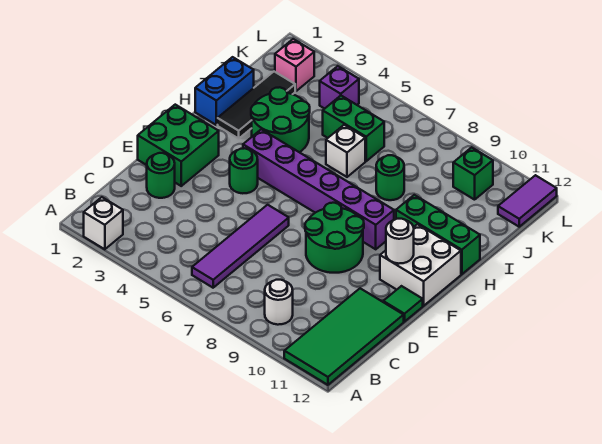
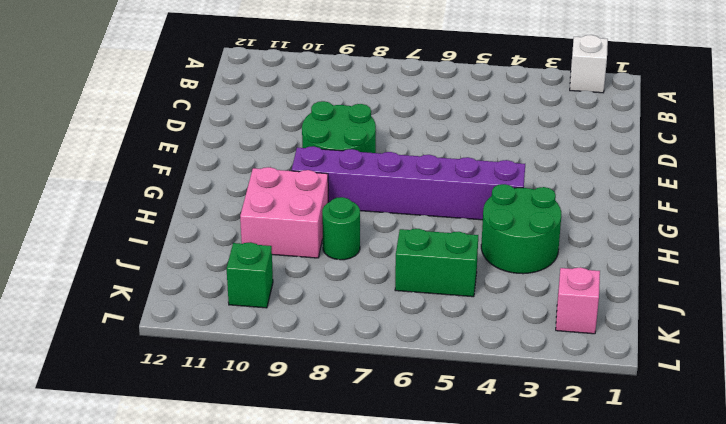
pink 2x2 brick [240,167,328,258] -> green 1x3 brick [396,195,480,274]
none -> green 2x4 tile [284,288,404,385]
none -> purple 1x4 tile [192,205,289,288]
none -> white 1x1 round brick [265,280,293,325]

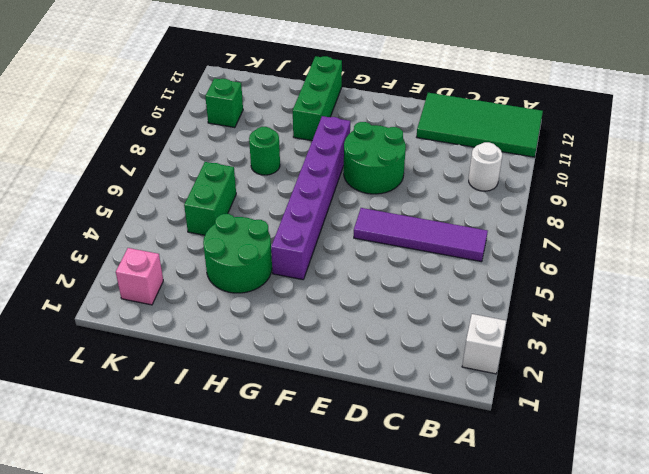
none -> green 1x1 round brick [147,153,175,198]
none -> green 2x2 brick [138,105,219,186]
none -> green 1x1 tile [383,286,423,322]

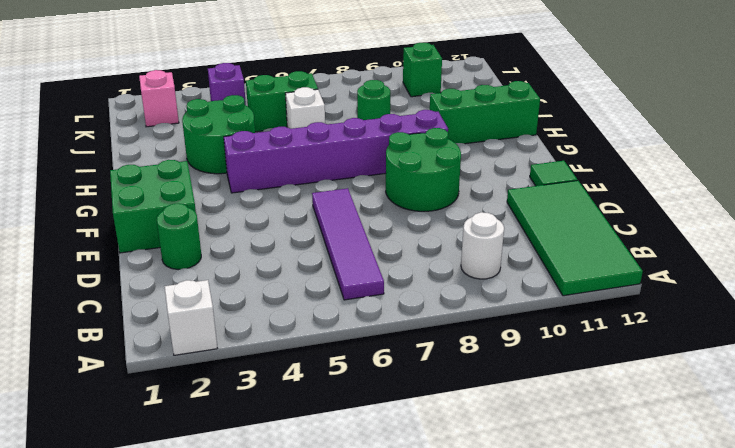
none -> green 1x1 round brick [230,148,258,193]
none -> white 2x2 brick [380,224,461,306]
none -> blue 1x2 brick [195,57,254,125]

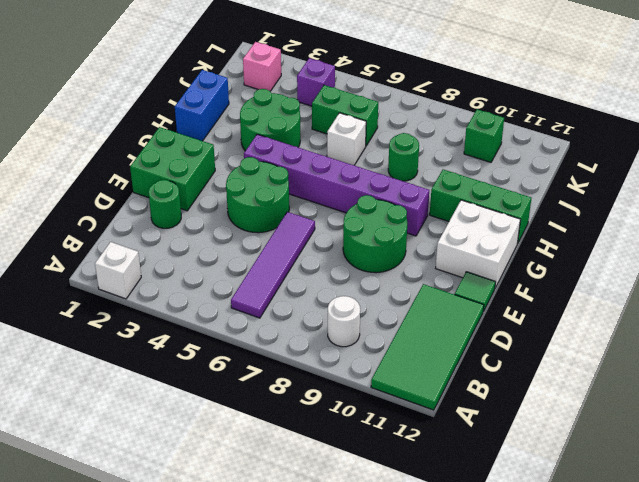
green 2x2 round brick [226,157,289,233] -> green 1x1 round brick [230,148,258,193]
none -> black 1x3 tile [218,72,295,139]
none -> purple 1x2 tile [498,175,557,227]
none -> white 1x1 round brick [386,219,414,264]

